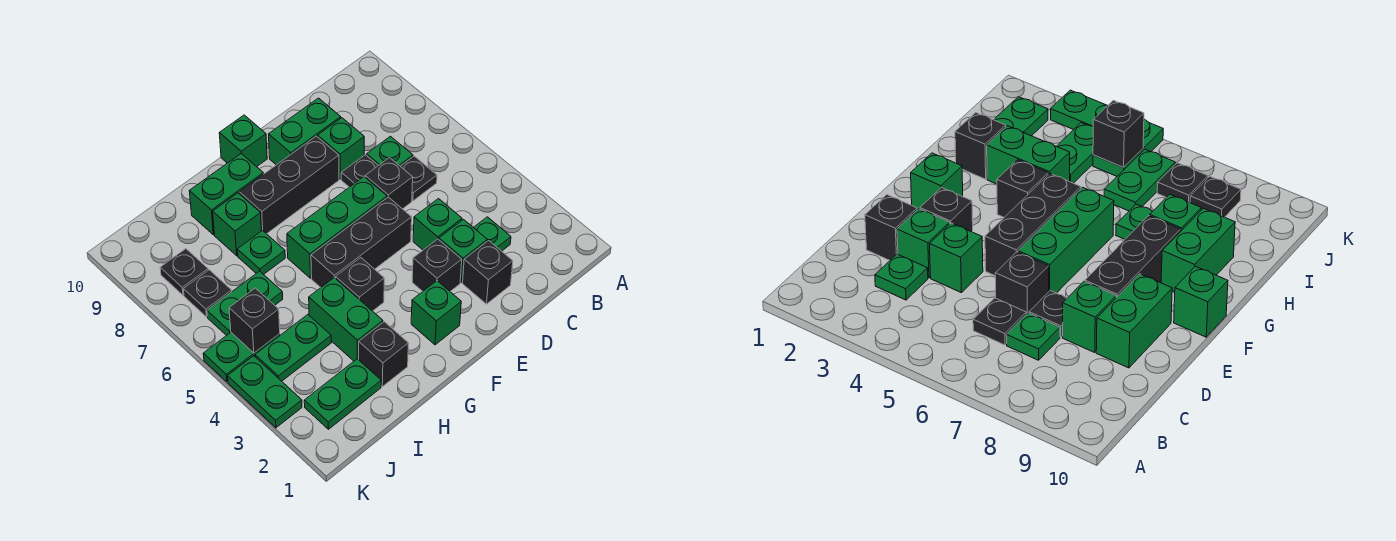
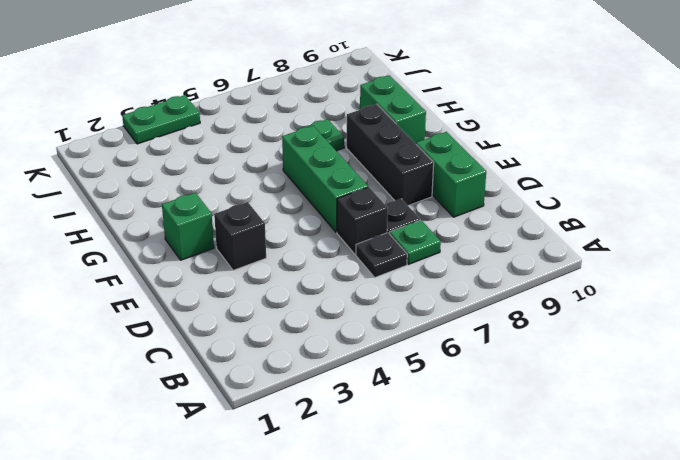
none -> green 1x1 plate [473,217,511,251]
none -> black 1x1 brick [463,241,513,304]
none -> green 1x1 brick [439,219,487,283]
none -> green 1x1 brick [413,199,462,250]

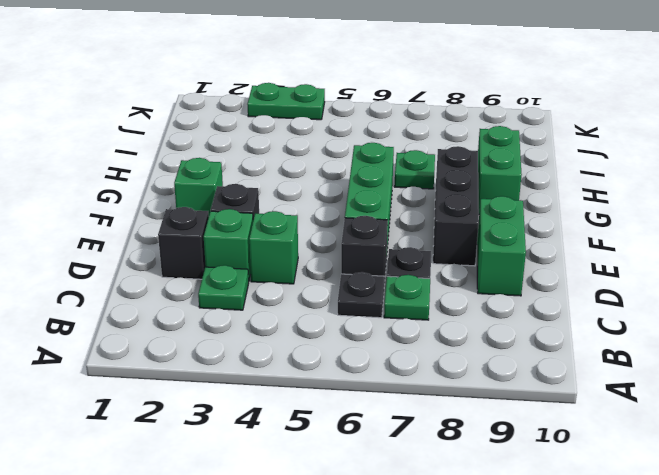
none -> green 1x1 brick [318,118,364,179]
none -> black 1x3 brick [311,197,412,287]
none -> green 1x1 brick [219,115,267,167]
none -> black 1x1 brick [336,258,384,311]

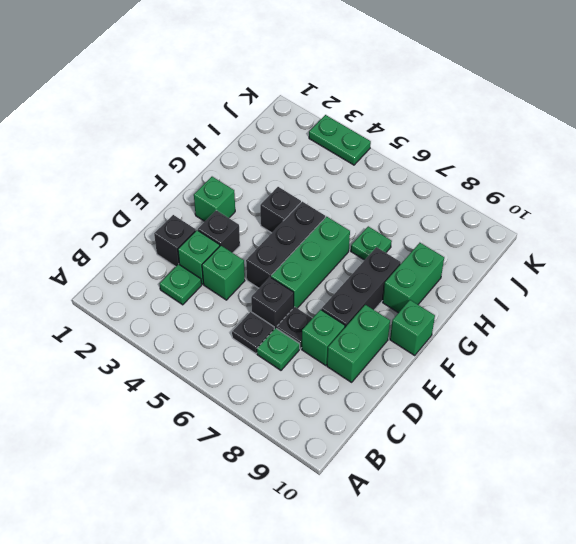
none -> black 1x1 brick [359,322,409,387]
none -> green 1x2 brick [309,278,383,361]
none -> green 1x1 brick [213,193,261,256]
none -> green 1x2 plate [304,359,381,429]

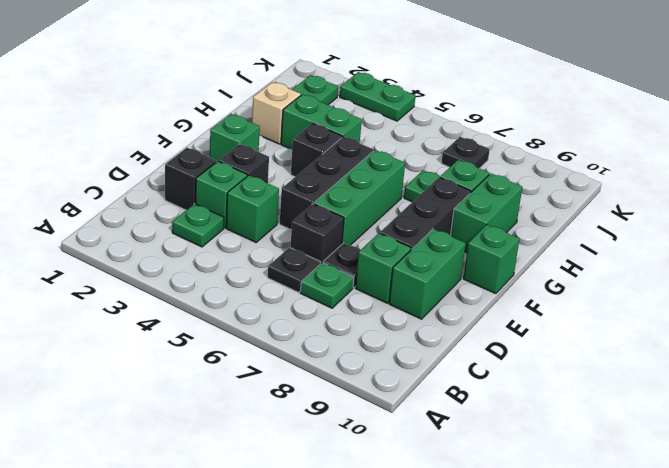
tan 1x1 brick [252,82,301,144] -> black 1x1 brick [359,322,409,387]
none -> green 1x2 plate [255,315,331,381]
none -> green 1x2 plate [207,271,283,336]
none -> green 1x2 plate [203,333,280,382]
none -> black 1x1 plate [160,249,208,295]

